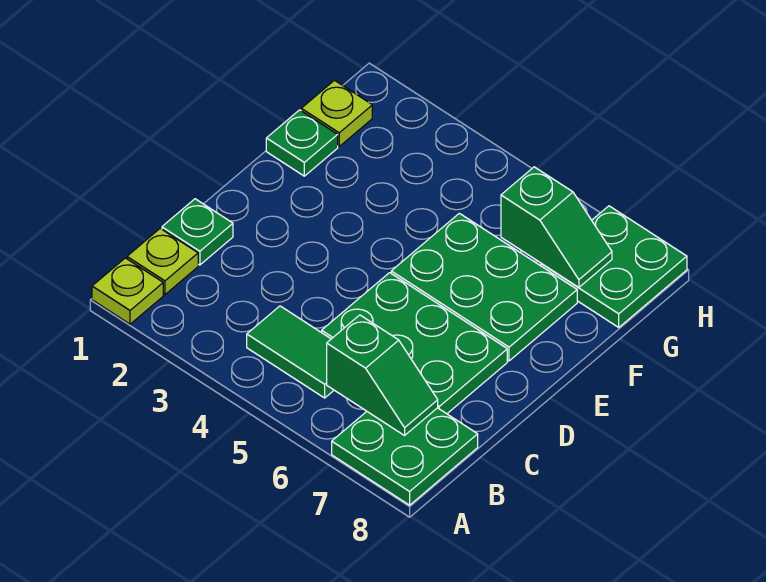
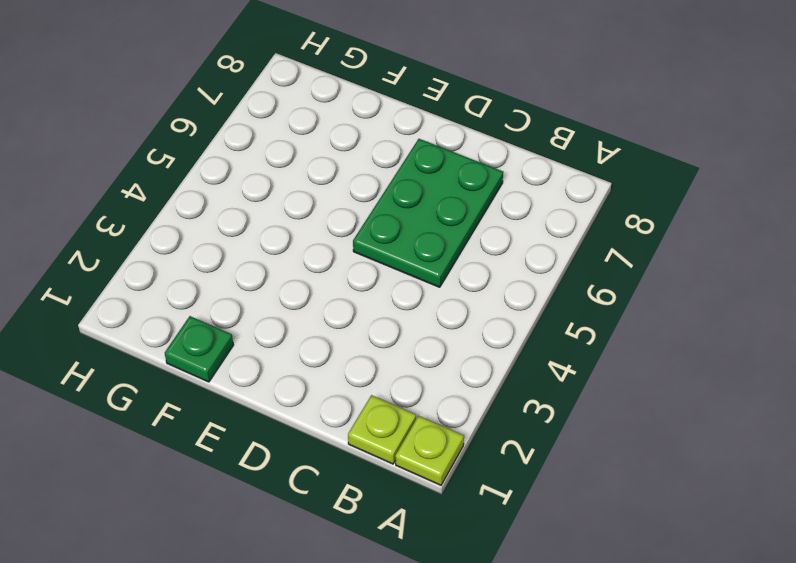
none -> green 2x2 plate [332,408,478,505]
none -> green 1x2 tile [247,306,334,398]
none -> green 1x1 plate [162,199,233,265]

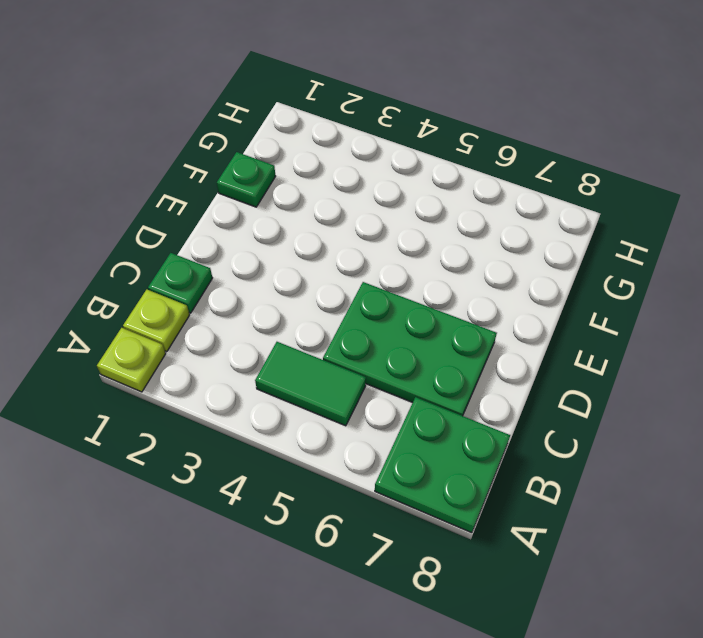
none -> green 2x3 plate [391,213,577,361]
none -> lime 1x1 plate [301,80,372,146]
none -> green 2x2 plate [541,206,687,327]

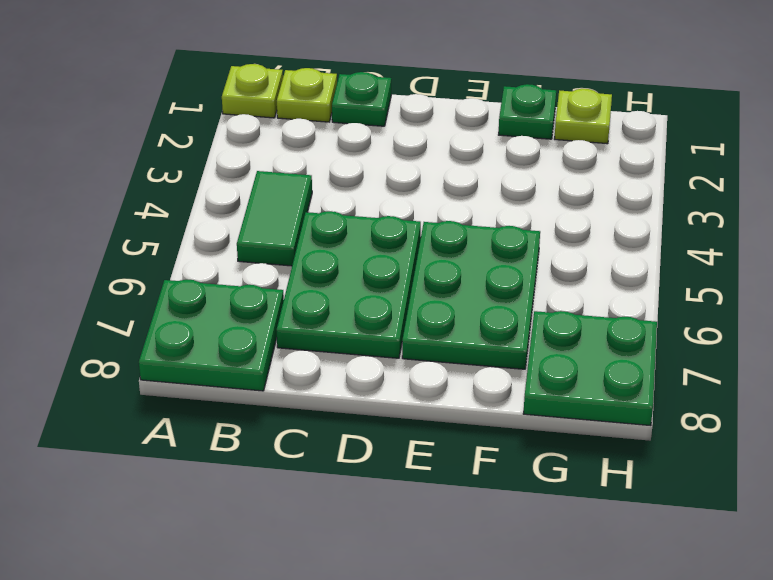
none -> green 1x2 slope [327,315,438,435]
none -> green 1x2 slope [501,167,612,287]

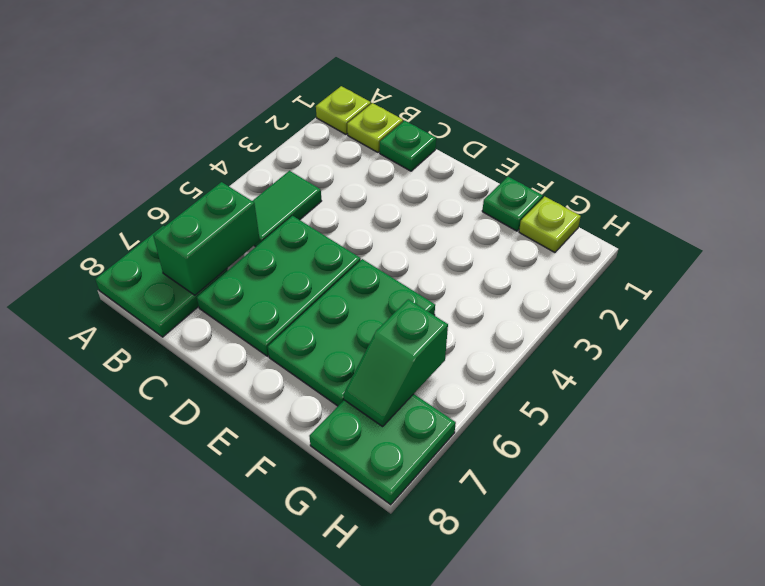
green 1x2 brick [153,182,260,295] -> green 1x2 slope [327,315,438,435]

